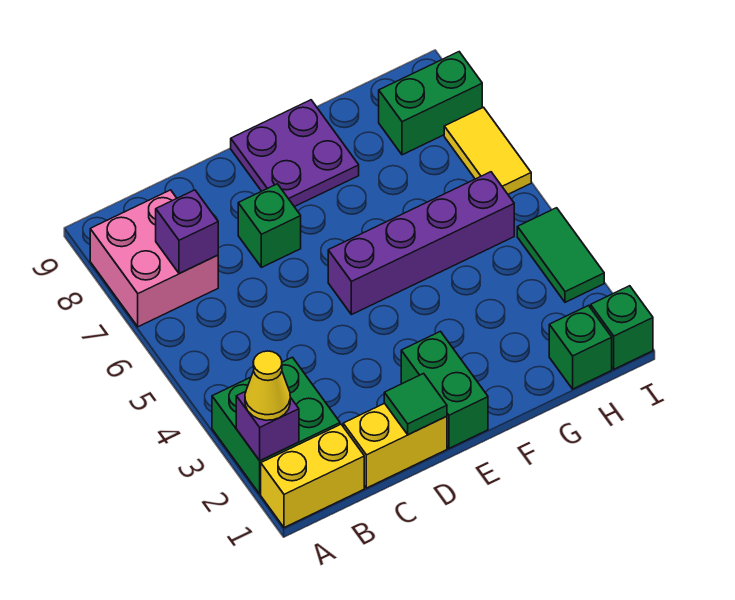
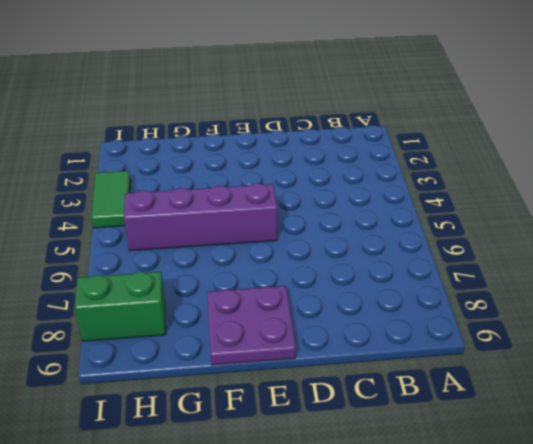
none -> yellow 1x2 brick [261,424,364,528]
none -> green 2x2 brick [212,357,340,494]
none -> pink 2x2 brick [90,190,218,327]

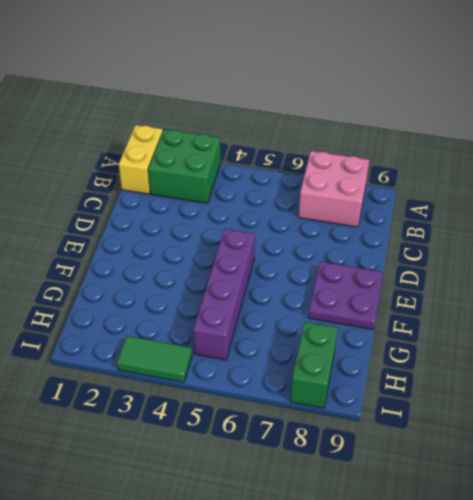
none -> yellow 1x2 brick [343,403,447,488]
none -> green 1x1 brick [238,184,301,267]
none -> green 1x2 brick [401,331,488,448]

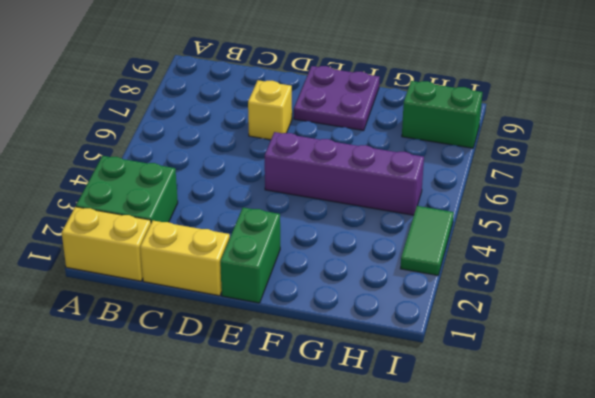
yellow 1x1 brick [248,80,292,140] -> green 1x1 brick [238,184,301,267]
none -> pink 2x2 brick [90,190,218,327]
none -> green 1x1 brick [549,306,612,389]
none -> green 1x1 brick [591,286,653,369]

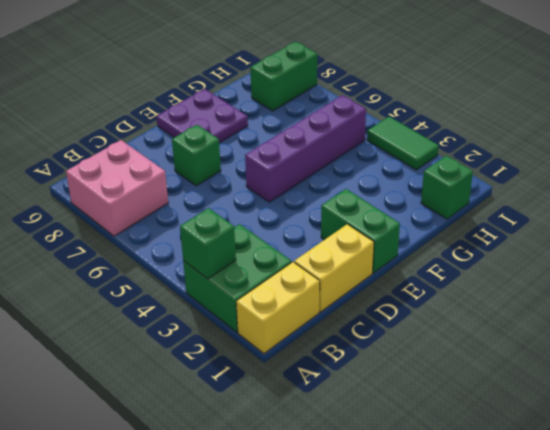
green 1x1 brick [180,208,236,279] -> green 1x1 brick moved to [591,286,653,369]
none -> yellow 1x2 tile [444,107,531,194]
none -> purple 1x1 brick [236,391,299,461]
none -> purple 1x1 brick [156,190,218,274]

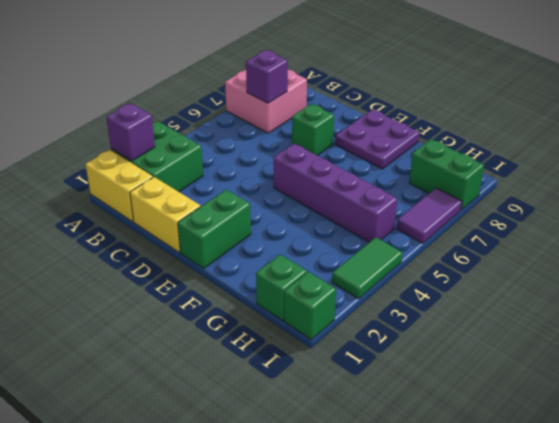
purple 1x2 tile [397,188,462,243] -> yellow 1x2 tile [444,107,531,194]
none -> green 1x1 tile [384,374,447,435]
none -> yellow 1x1 cone [245,351,290,420]

